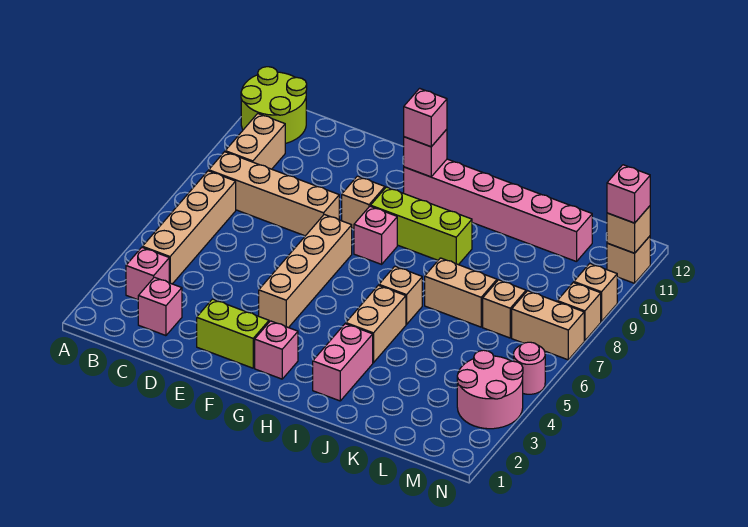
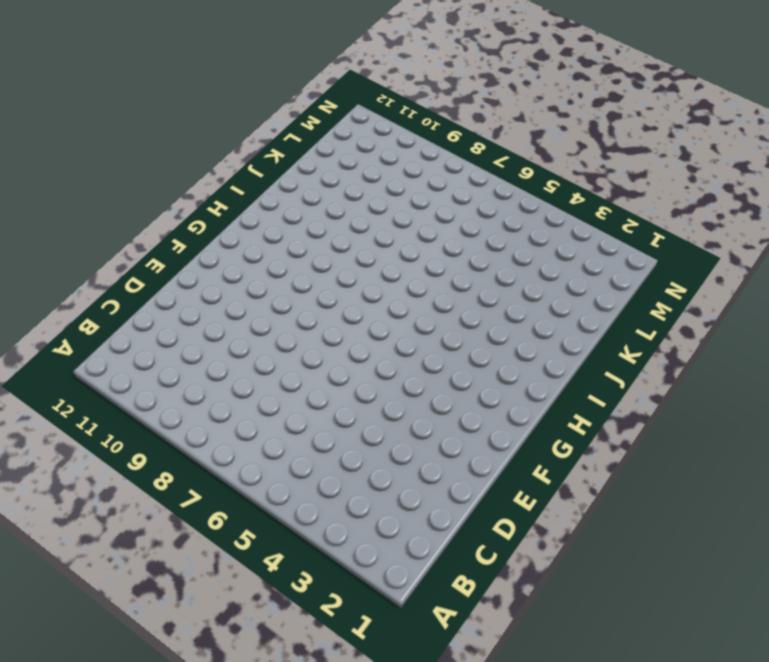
none -> lime 2x2 round brick [241,67,307,143]
none -> pink 1x1 brick [126,247,169,300]
none -> tan 1x4 brick [143,171,236,284]

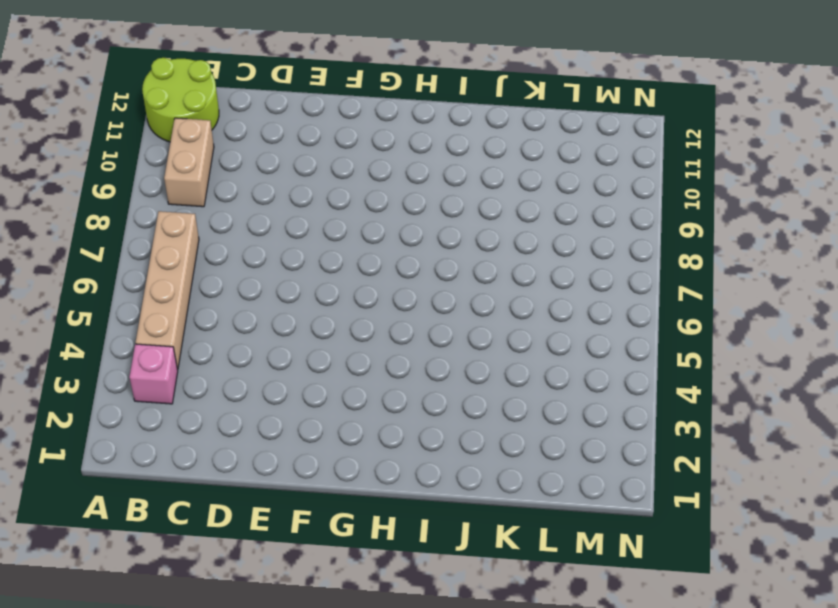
none -> tan 1x4 brick [209,152,339,236]
none -> pink 1x1 brick [138,277,182,336]
none -> lime 1x2 brick [197,299,269,368]

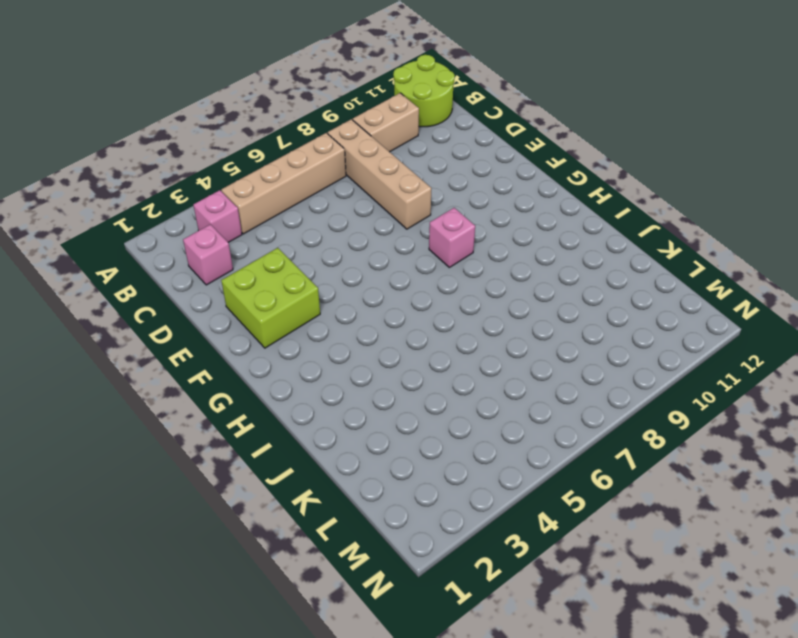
lime 2x2 brick [221,248,320,348] -> lime 1x2 brick [197,299,269,368]
none -> tan 1x4 brick [259,214,352,328]
none -> tan 1x1 brick [342,176,385,229]
none -> pink 1x1 brick [255,321,298,379]

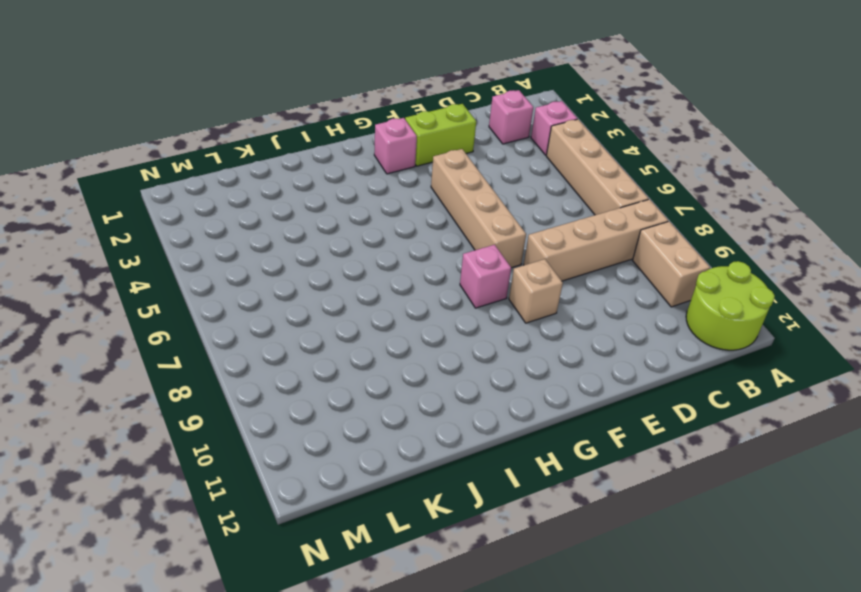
none -> lime 1x3 brick [371,187,472,265]
none -> pink 1x6 brick [404,159,592,262]
none -> pink 1x2 brick [313,324,373,401]

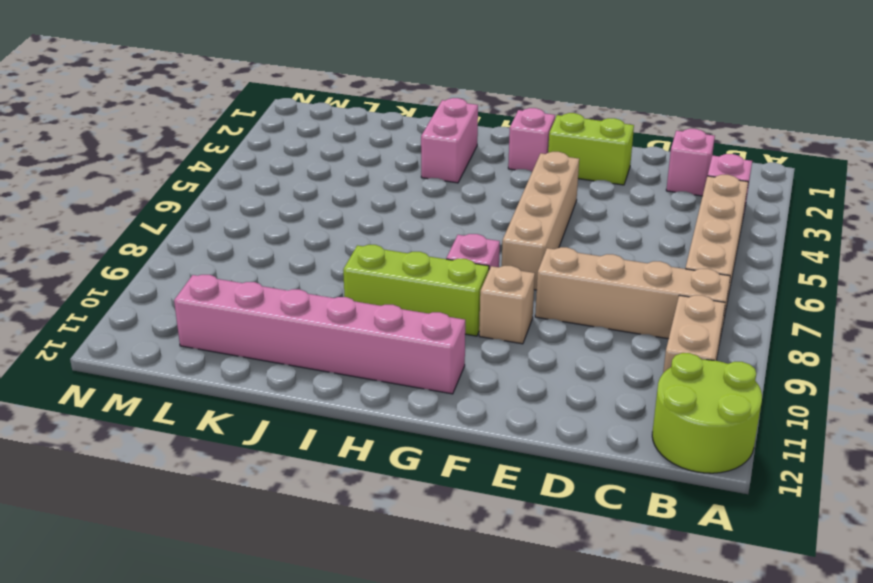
none -> tan 1x2 brick [346,285,406,363]
none -> tan 1x1 brick [379,266,422,324]
none -> tan 1x2 brick [425,258,497,327]

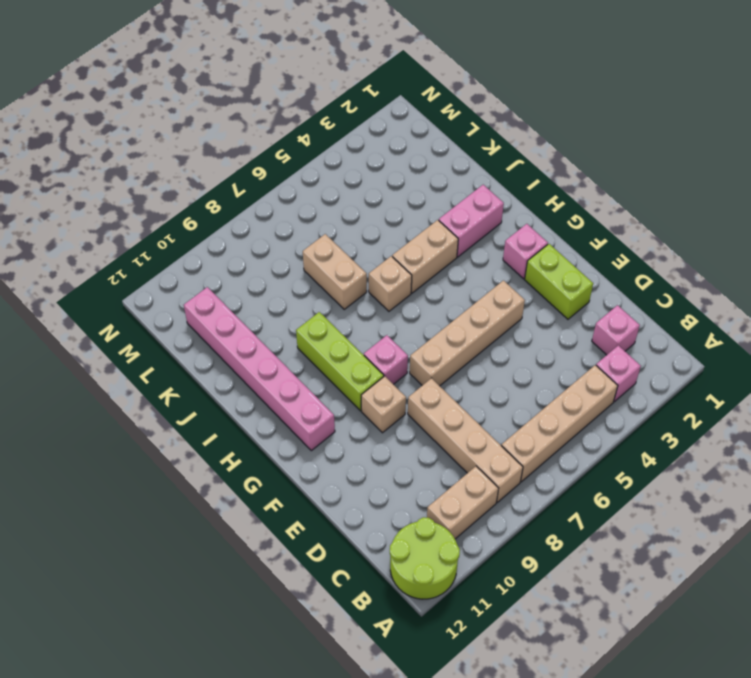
none -> tan 1x1 brick [483,280,526,338]
none -> pink 2x2 round brick [457,350,523,429]
none -> tan 1x2 brick [512,291,584,360]

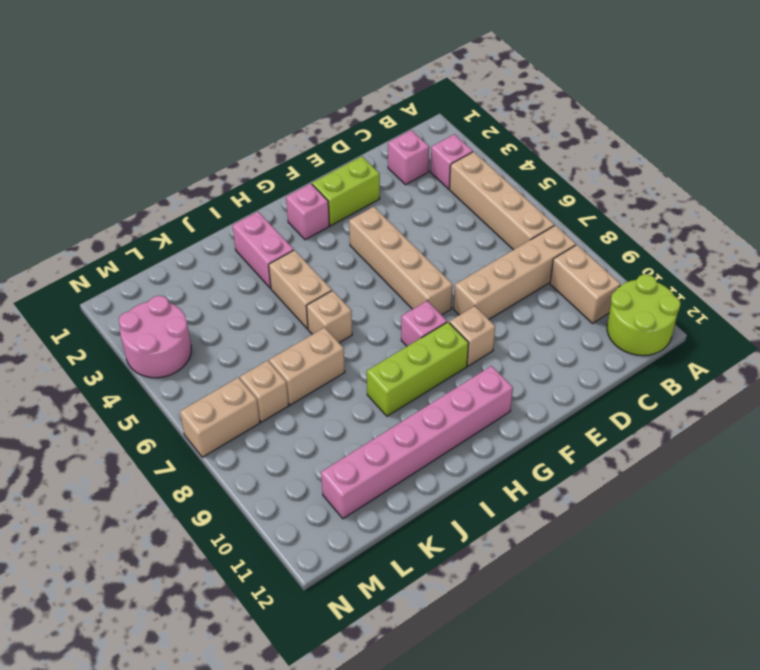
none -> pink 1x1 round brick [514,342,545,394]
none -> tan 1x1 brick [557,283,601,341]
none -> tan 1x1 brick [574,264,617,322]

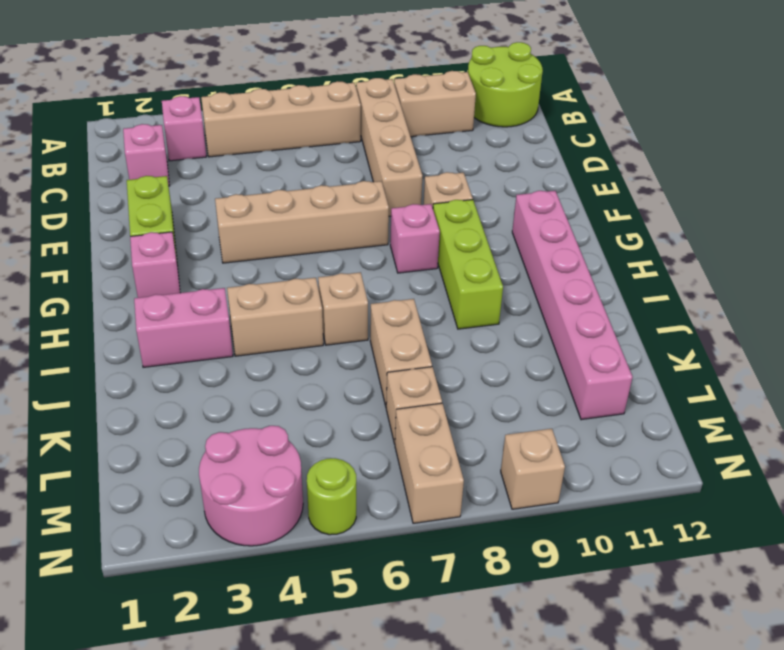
lime 1x1 round brick [307,458,356,535] -> pink 1x1 round brick [514,342,545,394]
none -> tan 1x1 brick [557,283,601,341]
none -> tan 1x1 brick [607,236,650,283]
none -> pink 1x1 brick [404,129,447,177]

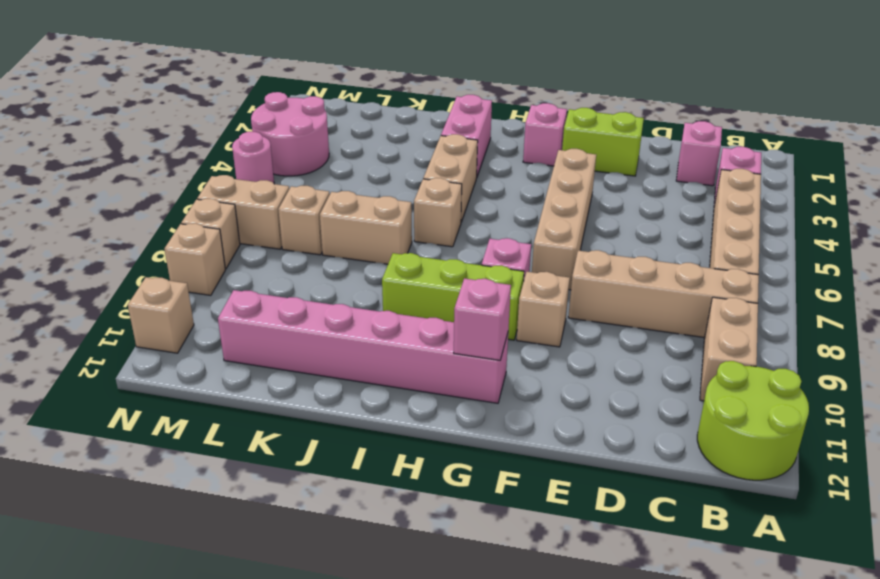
none -> tan 1x1 brick [607,206,650,253]
none -> pink 1x1 brick [404,88,447,147]
none -> pink 1x1 brick [607,165,650,223]

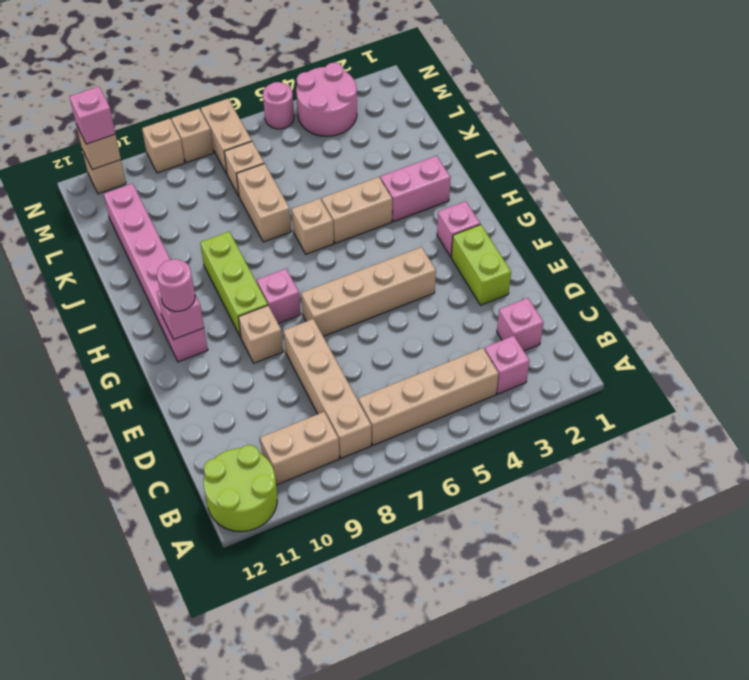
pink 1x1 round brick [157,259,195,311] -> pink 1x1 brick [404,88,447,147]

